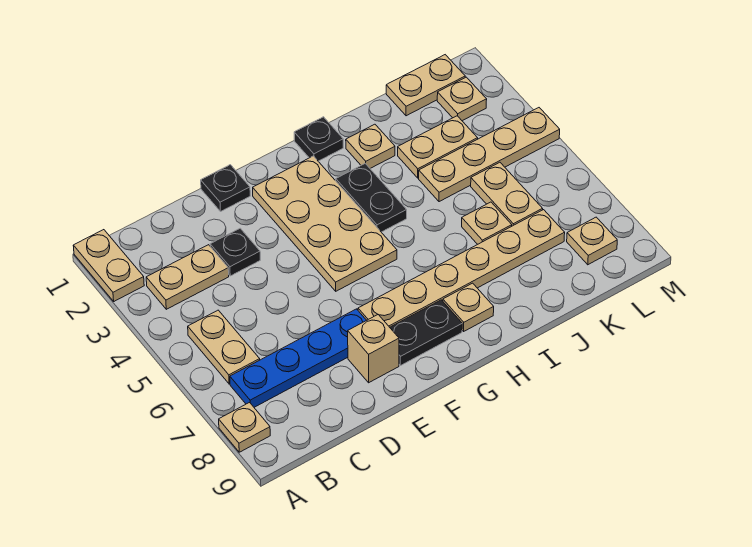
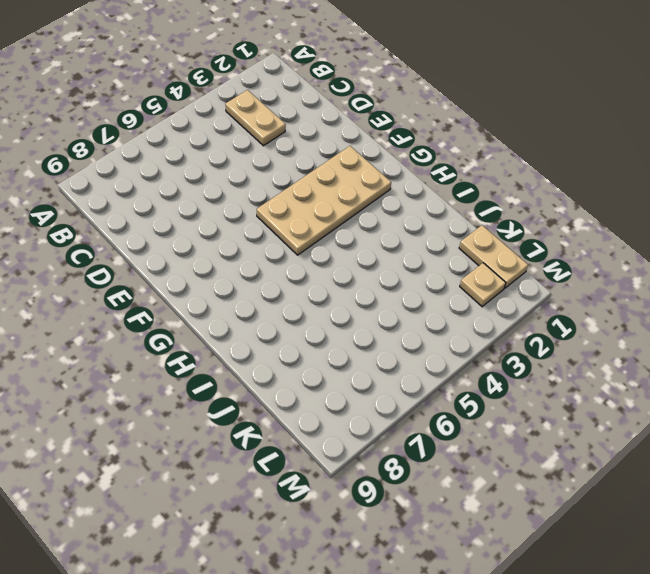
none -> tan 1x2 plate [73,230,144,301]
none -> tan 1x1 plate [219,403,270,452]
none -> tan 1x2 plate [188,310,260,384]

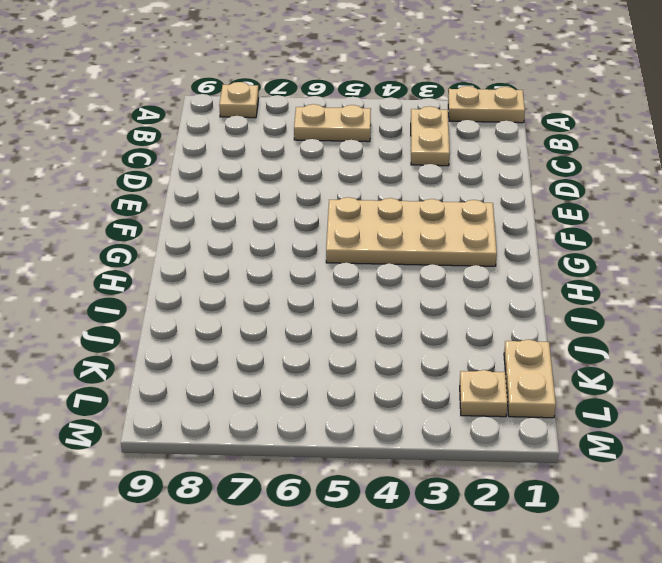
none -> blue 1x4 plate [230,309,366,407]
none -> black 1x1 plate [210,228,260,276]
none -> black 1x1 plate [201,165,250,212]

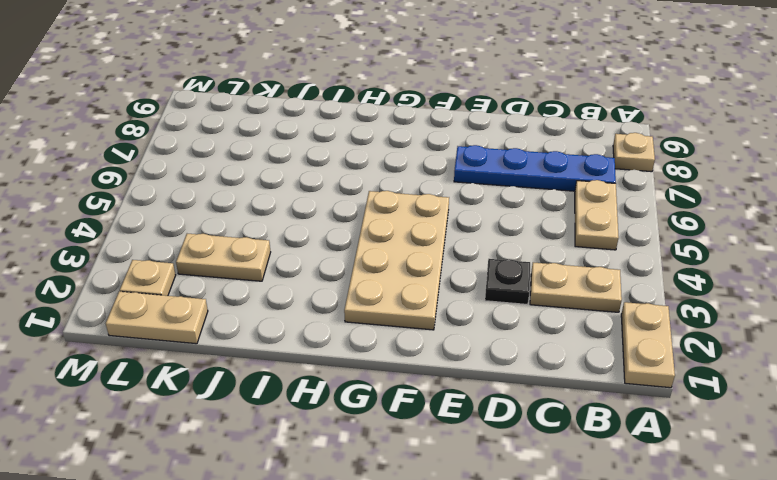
none -> black 1x1 plate [201,165,250,212]
none -> tan 1x1 brick [348,315,399,383]
none -> tan 1x6 plate [358,210,565,327]

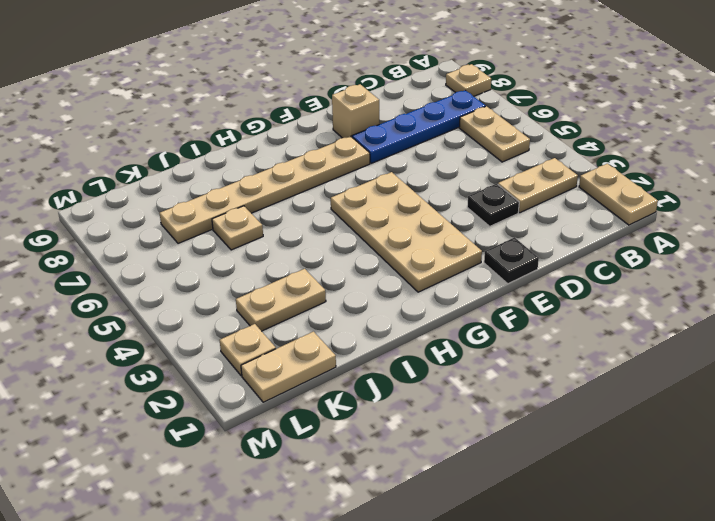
none -> black 1x2 plate [390,300,462,366]
none -> black 1x1 plate [294,117,343,161]
none -> black 1x2 plate [336,164,407,232]

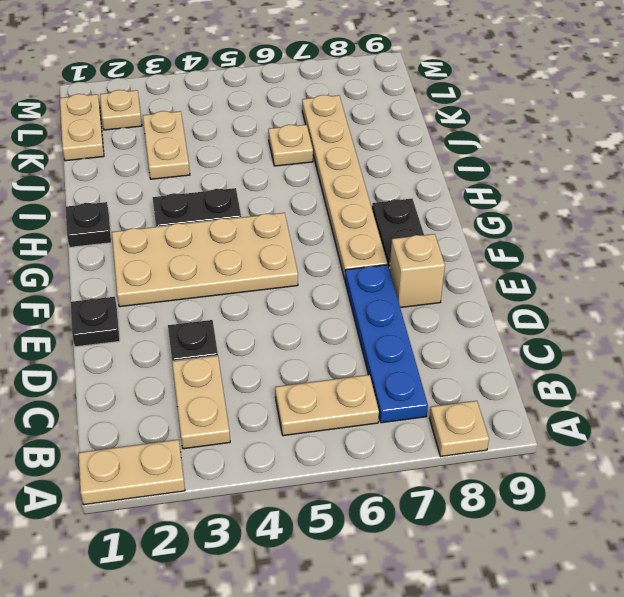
none -> tan 1x1 plate [443,283,494,331]
none -> tan 1x1 plate [346,124,395,168]
none -> tan 1x4 plate [419,108,560,202]

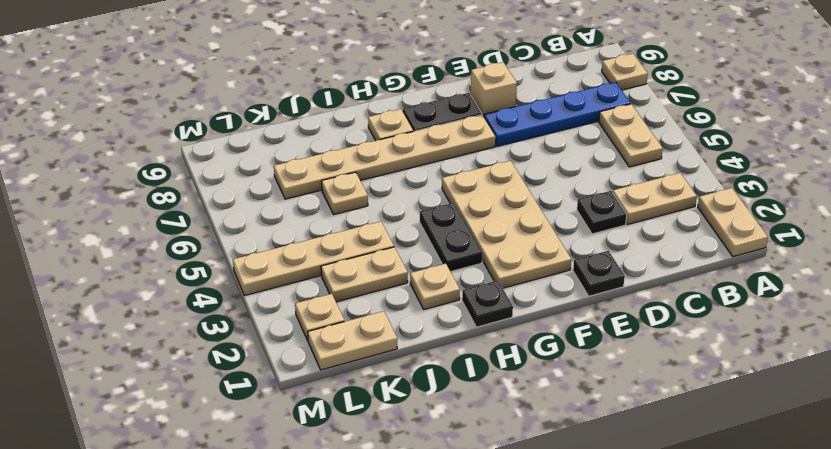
none -> tan 1x2 plate [471,162,543,226]
none -> tan 1x1 plate [567,217,617,265]

